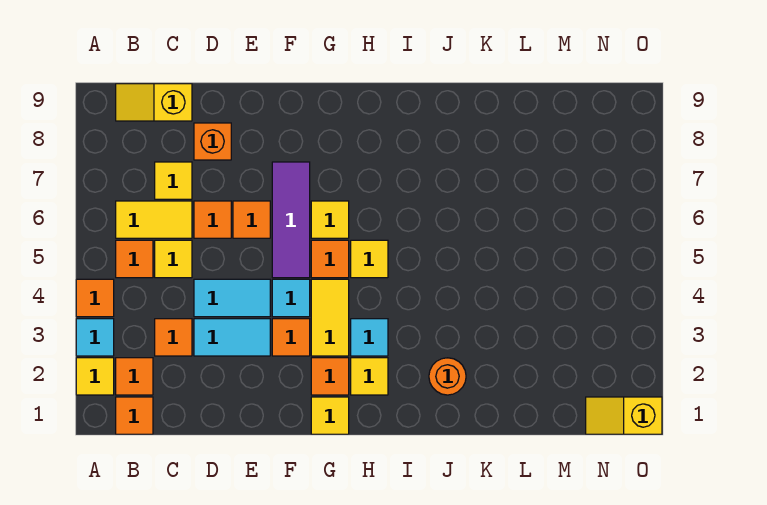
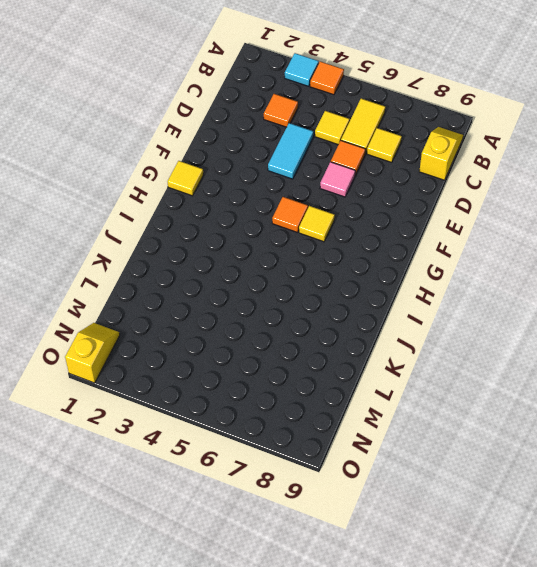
pink 1x1 tile [320,162,355,197] -> orange 1x1 tile [233,201,270,238]
none -> yellow 1x1 tile [76,358,114,395]
none -> orange 1x1 tile [116,397,153,434]
none -> orange 1x1 tile [116,358,153,395]

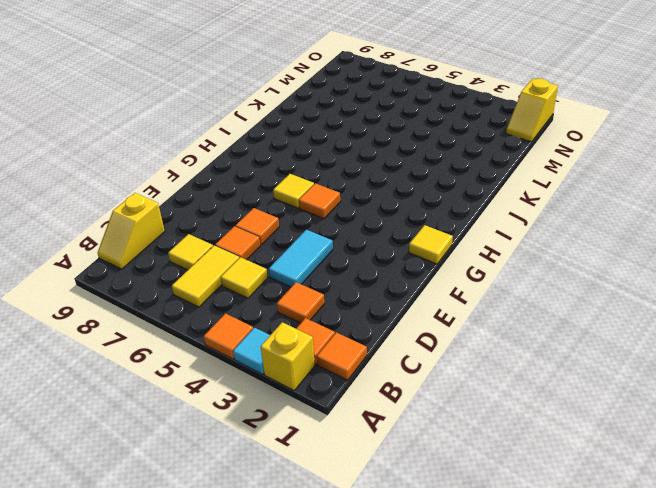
yellow 1x1 brick [261,322,315,390] -> yellow 1x1 tile [76,358,114,395]
none -> orange 1x1 tile [116,240,153,278]
none -> cyan 1x2 tile [194,319,270,356]
none -> orange 1x1 brick [194,123,231,160]

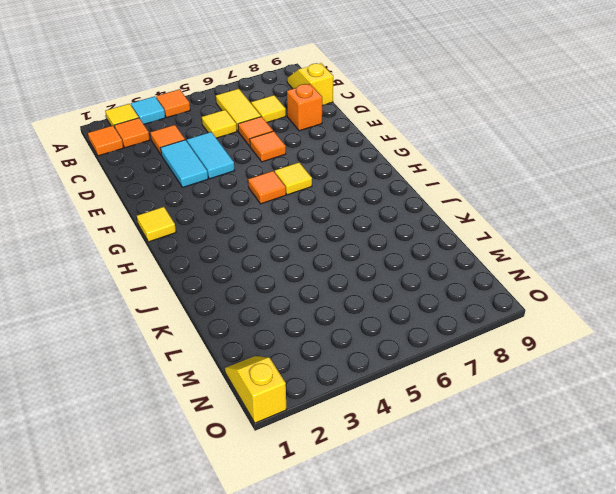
none -> orange 1x1 tile [116,240,153,278]
none -> orange 1x1 tile [272,319,310,356]
none -> cyan 1x1 tile [272,279,310,317]

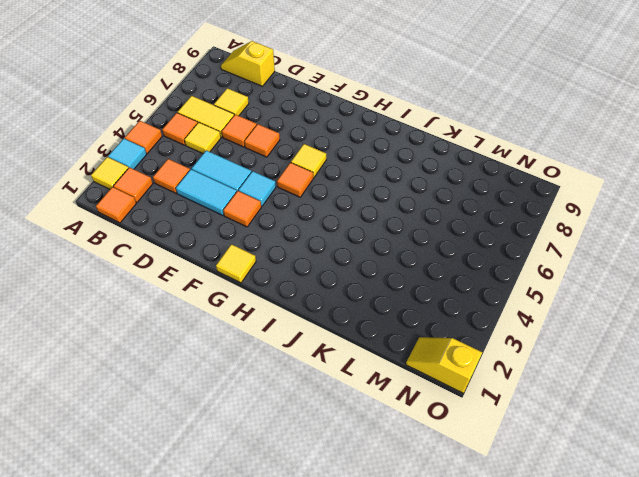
none -> orange 1x1 brick [194,123,231,160]
none -> purple 1x3 tile [272,162,310,278]
none -> orange 1x1 tile [311,358,349,395]

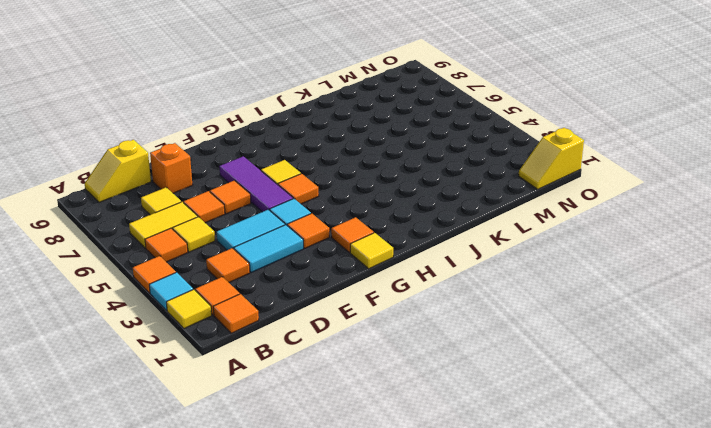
none -> yellow 1x2 tile [311,279,349,356]
none -> yellow 1x1 tile [351,358,388,395]
none -> cyan 1x1 tile [351,319,388,356]

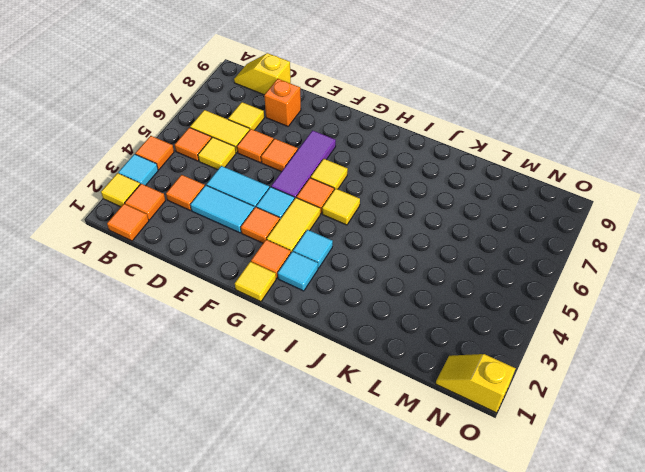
cyan 1x1 tile [278,251,318,291] -> yellow 1x1 tile [351,358,388,395]
none -> orange 1x1 round brick [429,358,466,395]

